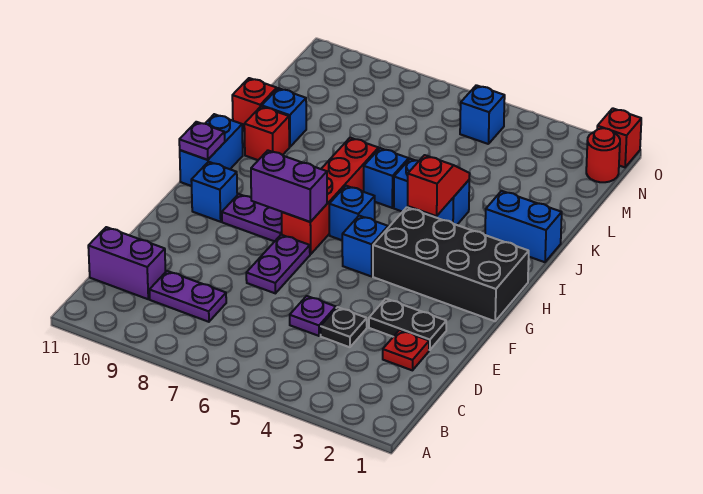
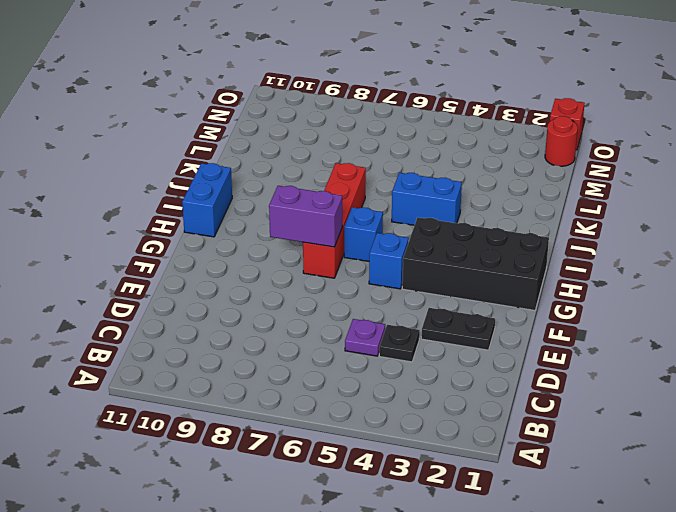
none -> purple 1x2 plate [149,271,226,322]
none -> purple 1x2 brick [88,227,166,299]
none -> red 1x1 plate [383,330,429,370]

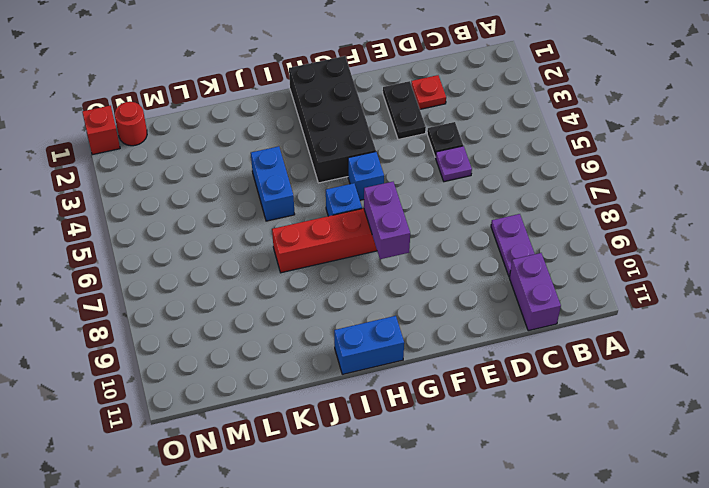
none -> purple 1x2 plate [246,235,310,293]
none -> purple 1x2 plate [222,194,282,241]
none -> blue 1x1 brick [191,162,237,222]

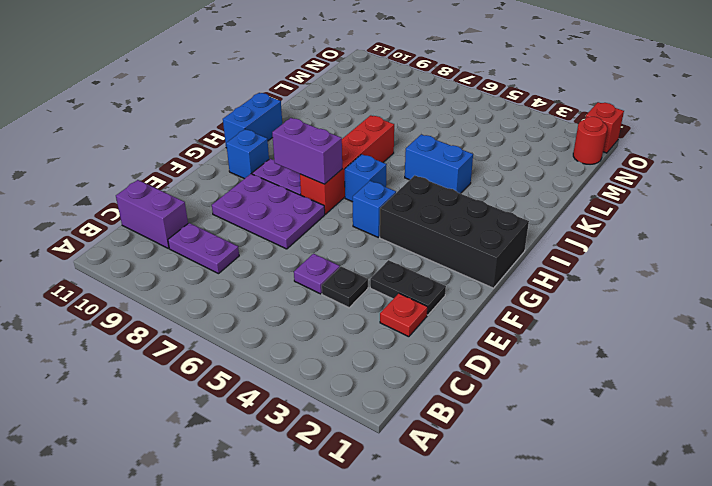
purple 2x3 plate [212,174,325,249] -> purple 1x2 plate [246,235,310,293]
none -> blue 1x2 brick [485,191,562,262]
none -> blue 1x1 brick [364,148,409,208]
none -> red 1x1 brick [244,106,289,160]

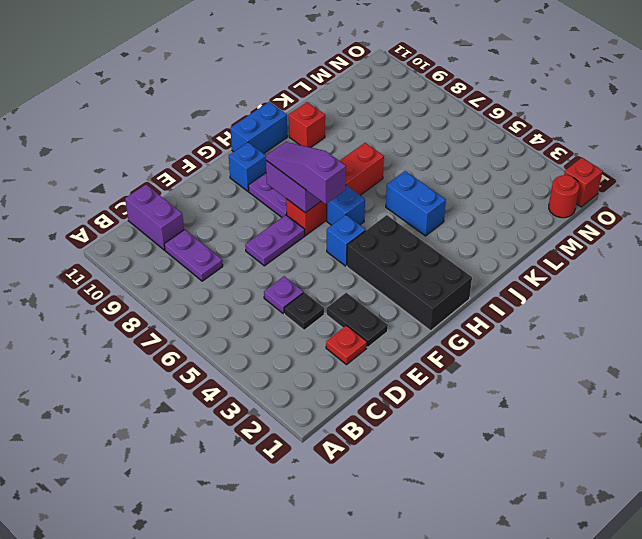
purple 1x3 slope [266,142,346,204] -> none
none -> blue 1x2 brick [485,191,562,262]
none -> blue 1x1 brick [364,148,409,208]
none -> blue 1x1 brick [262,88,306,147]

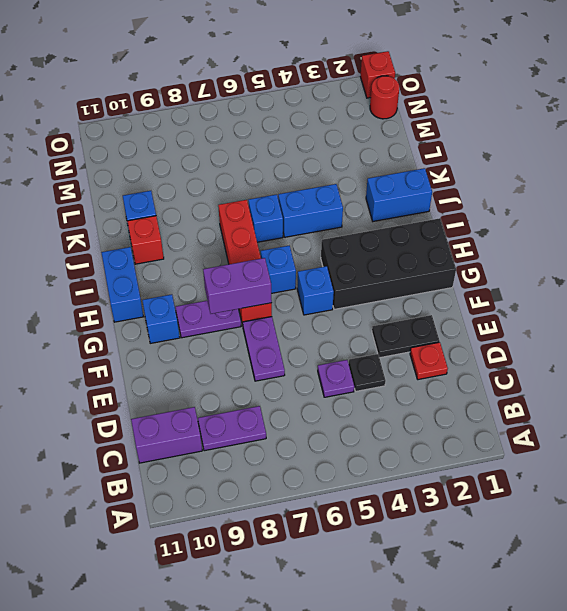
none -> red 1x1 brick [232,78,277,131]
none -> blue 1x1 brick [460,85,505,144]
none -> purple 1x1 plate [179,122,225,160]

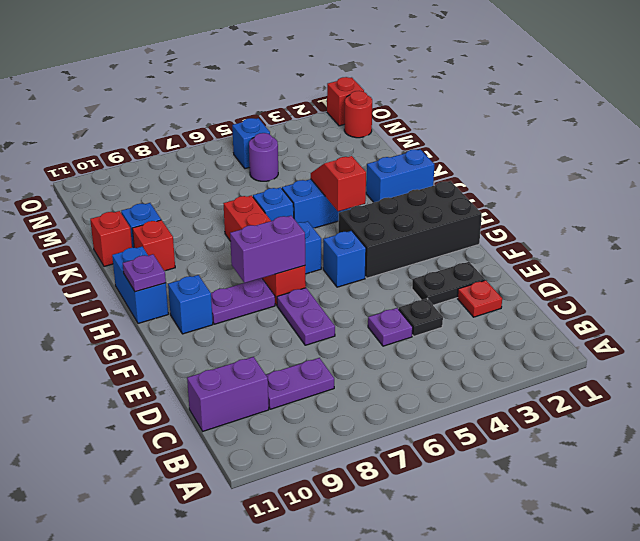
purple 1x1 round brick [249,133,278,181] -> none

